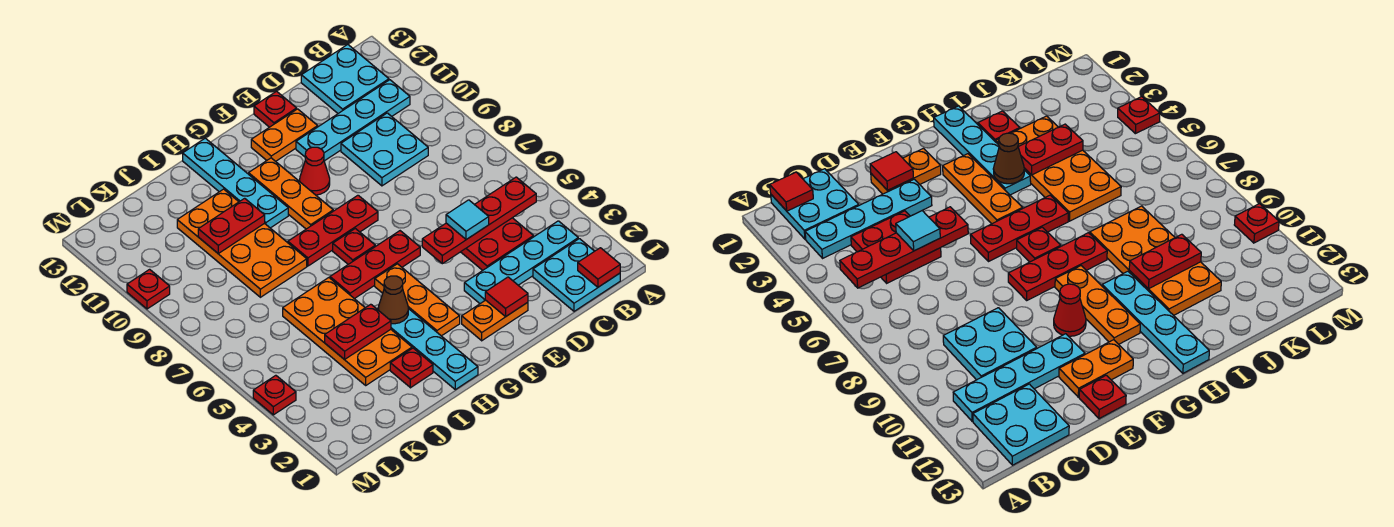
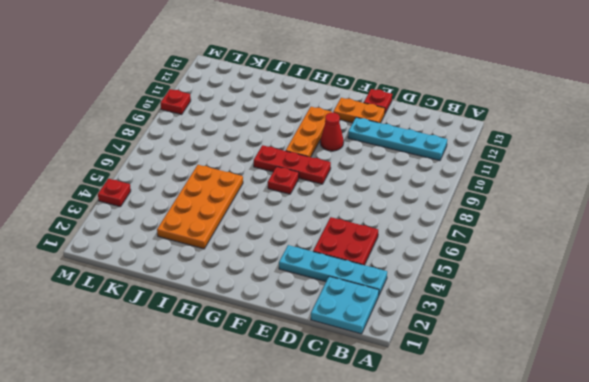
none -> cyan 2x2 plate [301,44,389,113]
none -> cyan 2x2 plate [341,113,428,186]
none -> orange 1x2 plate [462,300,528,341]

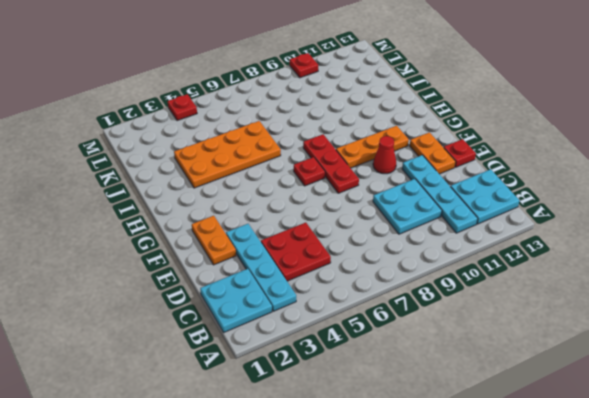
none -> red 1x3 plate [330,231,420,299]
none -> orange 1x3 plate [375,264,460,336]
none -> cyan 1x4 plate [377,308,478,390]

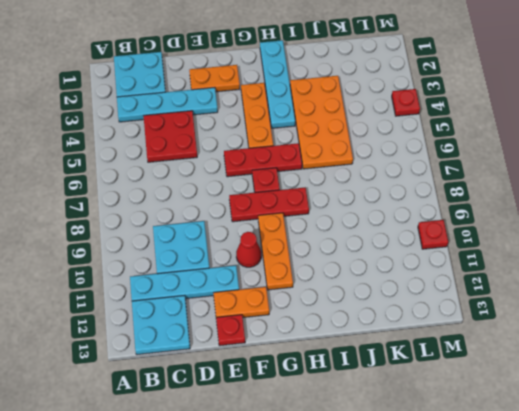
none -> cyan 1x4 plate [183,138,288,228]
none -> red 1x1 plate [390,348,433,388]
none -> orange 2x4 plate [177,189,307,297]

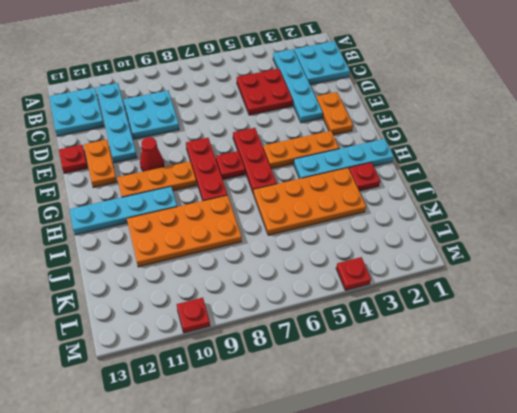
none -> red 1x1 tile [578,248,620,287]
none -> red 1x4 plate [422,177,536,264]
none -> red 1x1 tile [485,277,528,316]

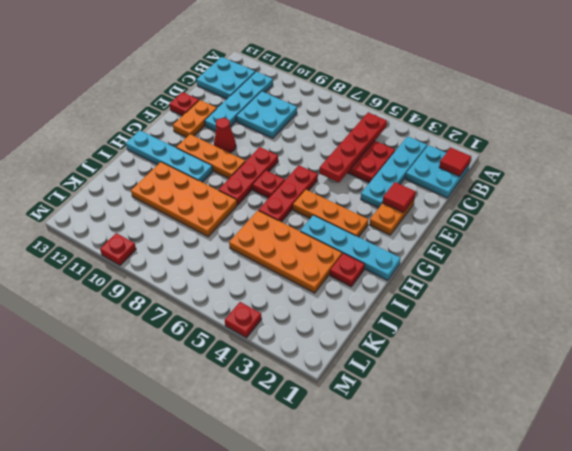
none -> brown 1x1 cone [378,276,408,324]
none -> red 1x2 plate [325,304,391,360]
none -> red 1x2 plate [198,198,265,253]

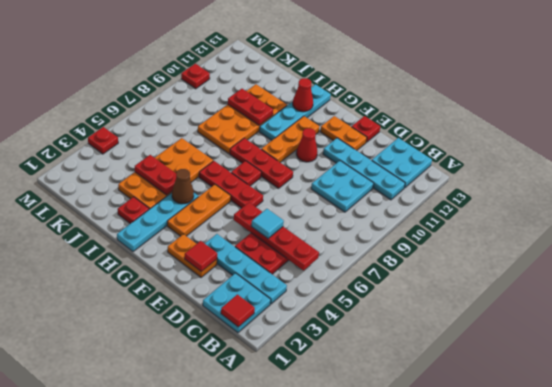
red 1x1 cone [293,78,313,112] -> none

